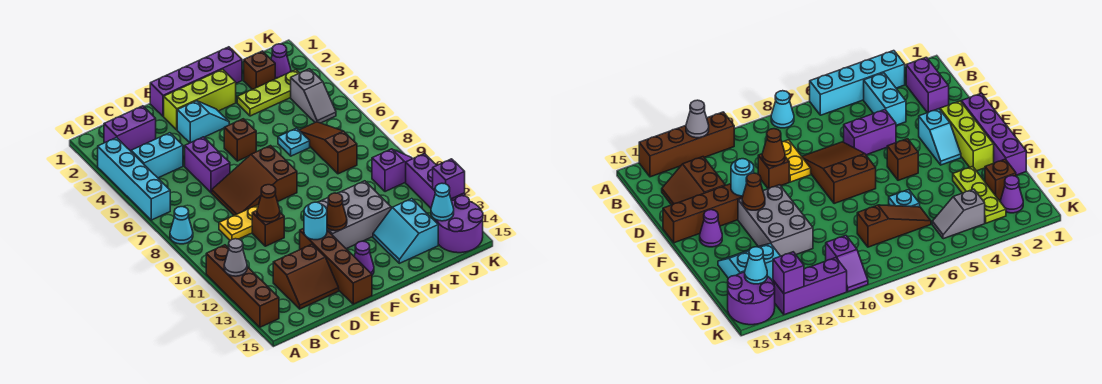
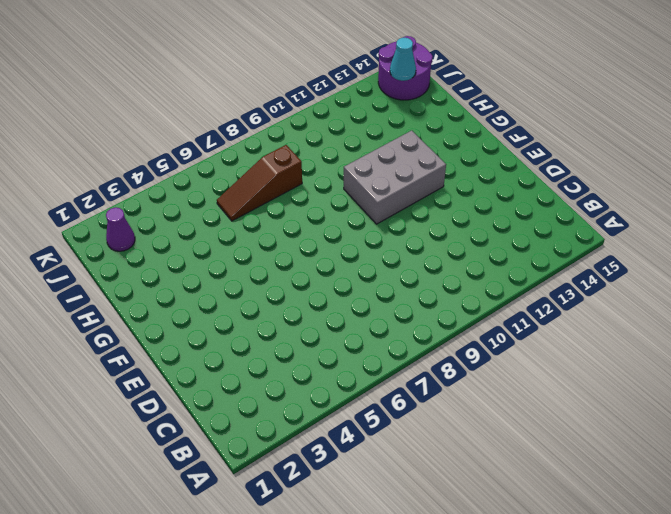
grey 2x3 brick [344,131,446,224] -> grey 2x3 brick turned to [317,181,391,249]
none -> cyan 1x4 brick [98,138,170,220]
none -> cyan 1x1 cone [170,207,193,244]
none -> brown 1x4 brick [206,245,279,327]
none -> purple 1x2 brick [104,106,156,151]

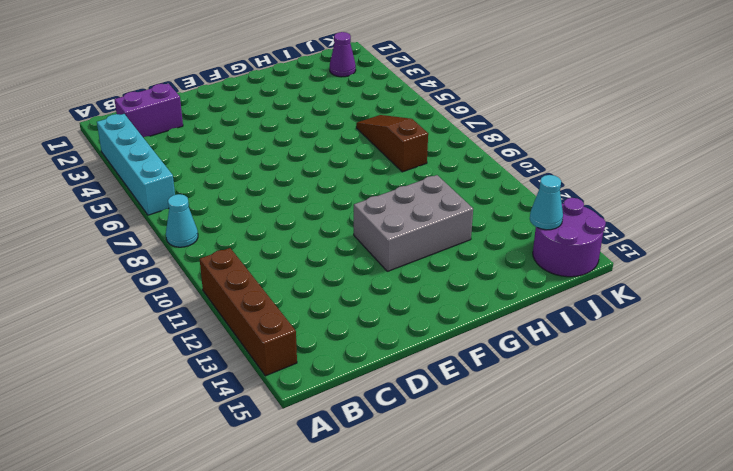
none -> cyan 1x2 brick [131,133,183,178]
none -> yellow 1x2 plate [219,205,258,240]
none -> brown 2x2 slope [273,244,339,309]
none -> purple 1x2 brick [185,137,230,193]

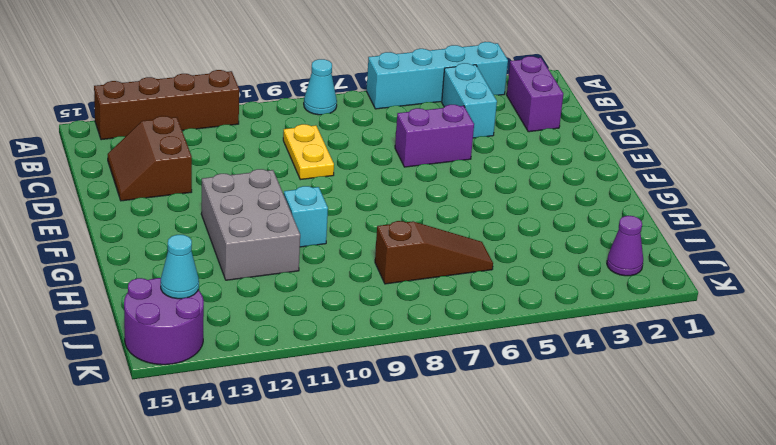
cyan 1x1 brick [284,186,328,247] -> none
none -> brown 2x3 slope [212,146,297,215]
none -> brown 1x1 brick [252,211,284,246]
none -> purple 1x4 brick [150,47,242,117]
none -> lime 1x3 brick [164,69,236,130]

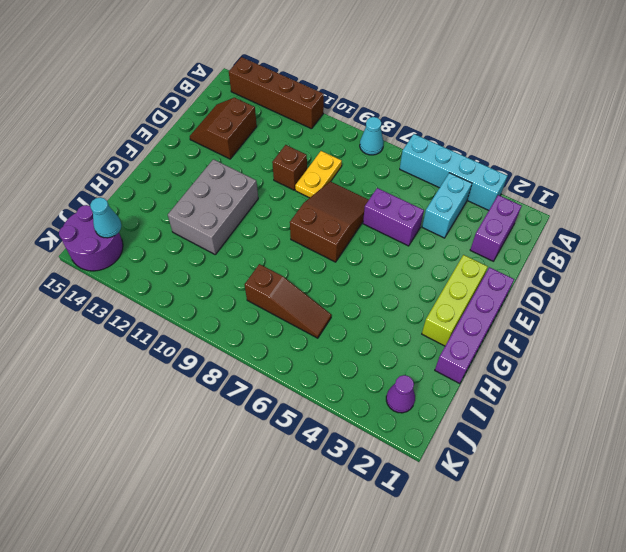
none -> cyan 1x2 slope [177,101,229,143]
none -> brown 1x4 brick [300,228,372,304]
none -> brown 1x1 brick [224,119,256,161]
none -> purple 1x1 cone [354,241,374,275]

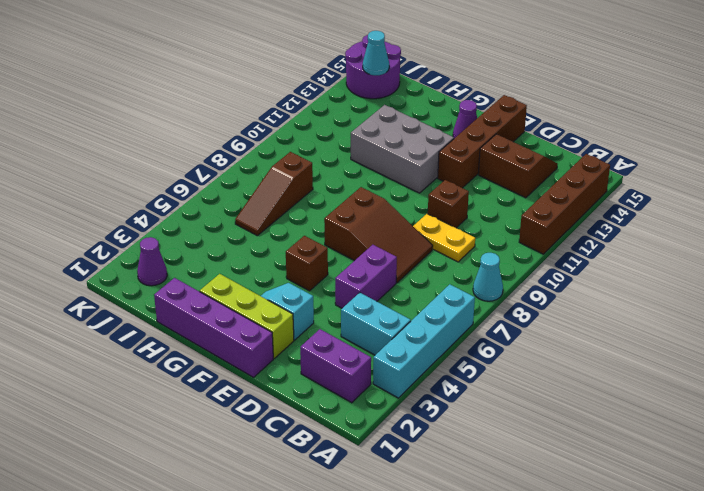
none -> lime 1x3 plate [237,70,299,116]
none -> cyan 1x1 plate [278,128,310,156]
none -> cyan 2x2 slope [373,199,438,263]
none -> brown 1x1 brick [244,51,275,89]

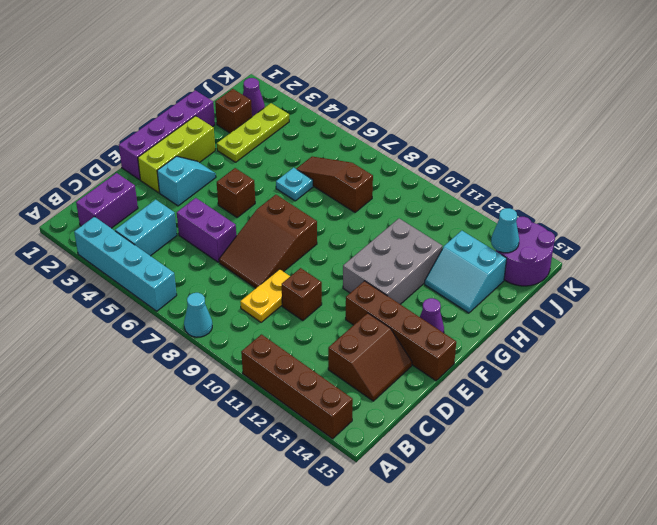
none -> grey 1x2 slope [291,69,336,123]
none -> purple 1x2 slope [372,149,412,192]
none -> purple 1x3 brick [406,154,465,208]
none -> grey 1x1 cone [224,239,247,276]

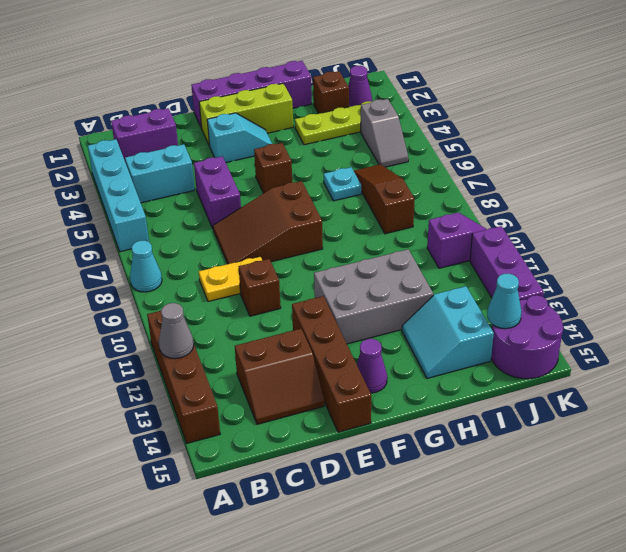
none -> brown 1x1 cone [257,185,280,222]
none -> cyan 1x1 round brick [304,202,327,240]
none -> brown 1x1 cone [327,193,347,231]
none -> purple 1x1 brick [433,159,465,199]

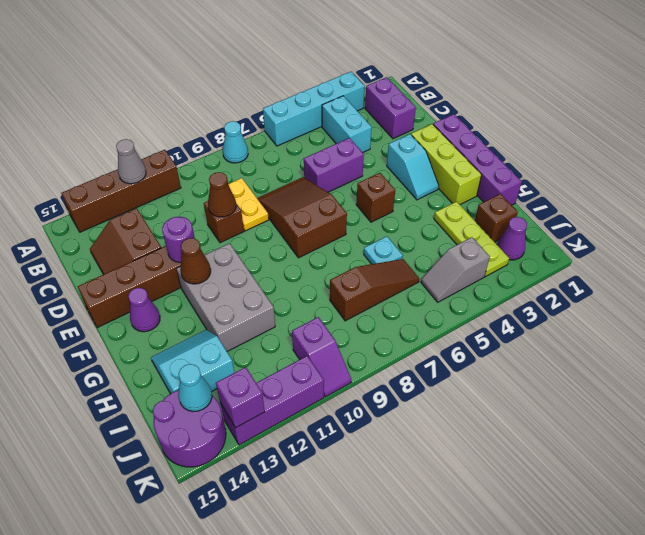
purple 1x1 round brick [162,217,195,262] -> cyan 1x1 round brick [304,202,327,240]

